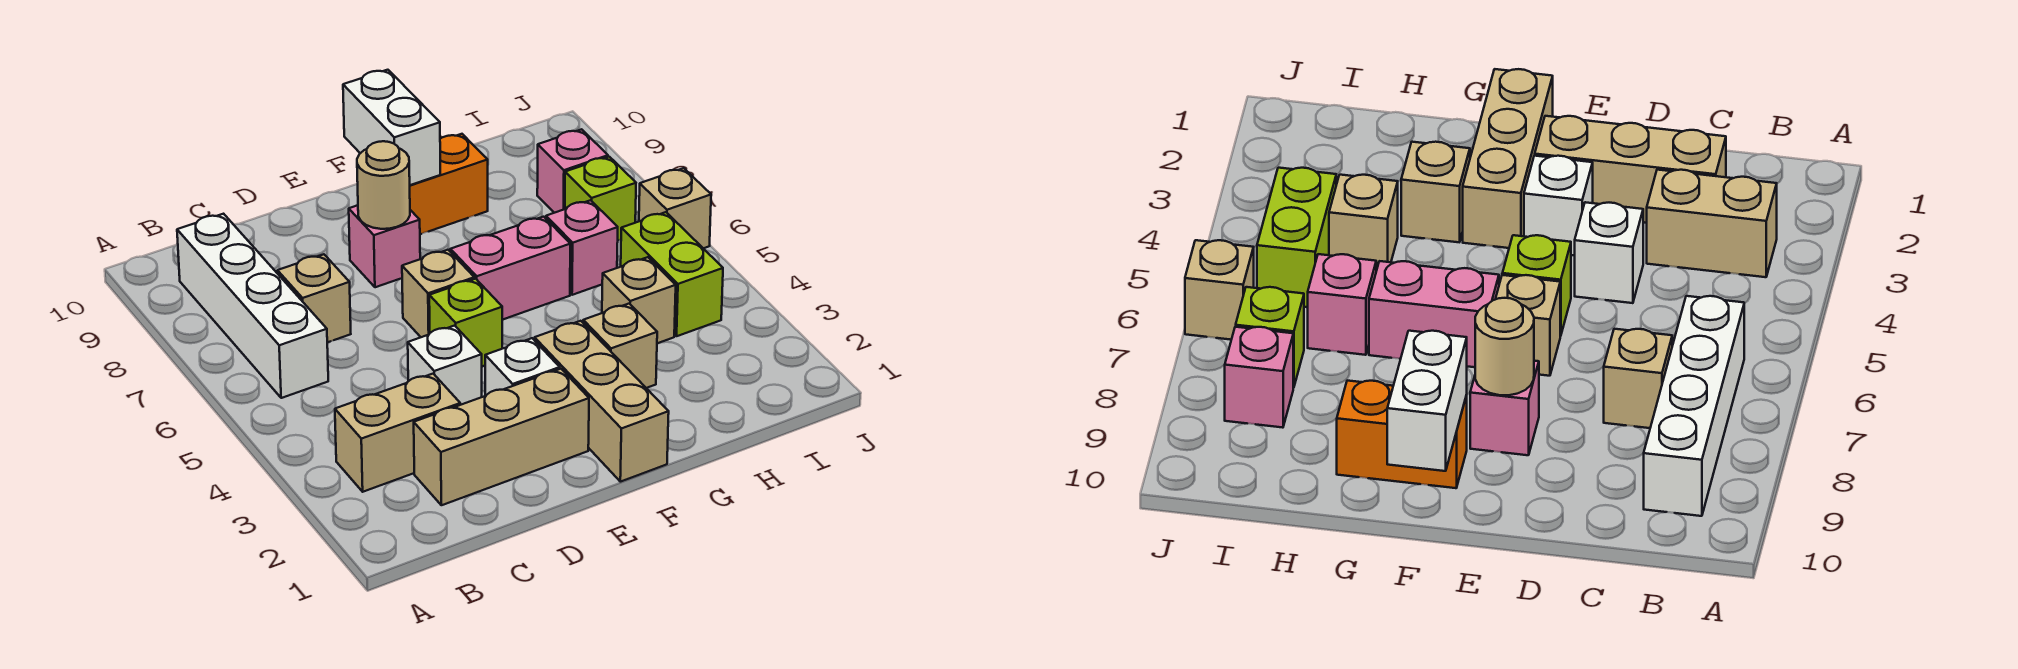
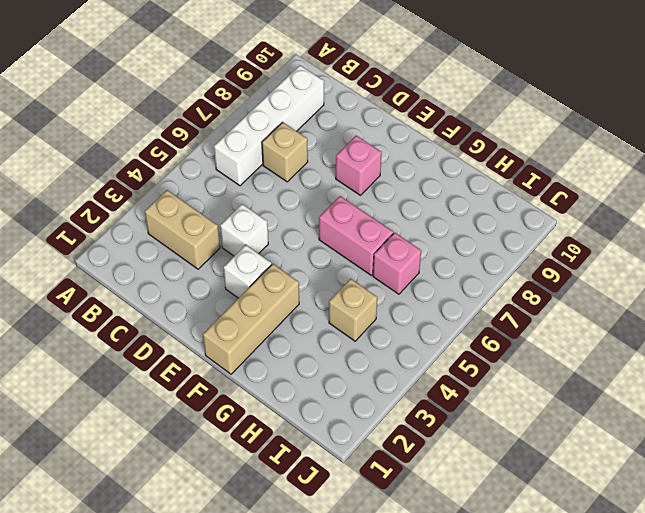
none -> tan 1x3 brick [414,369,589,505]
none -> lime 1x1 brick [429,279,502,366]
none -> tan 1x1 brick [402,250,474,337]

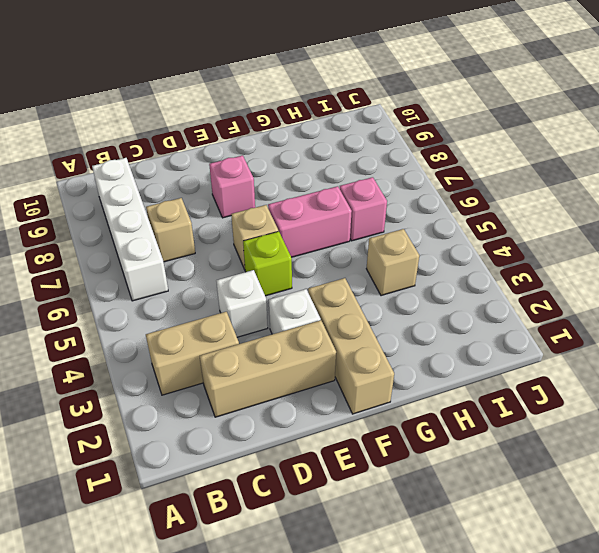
none -> orange 1x2 brick [410,134,488,234]
none -> tan 1x1 brick [583,304,657,388]
none -> lime 1x2 brick [621,212,723,336]

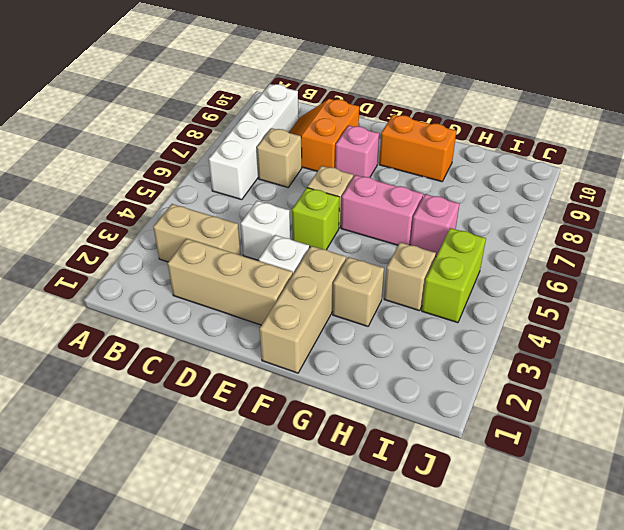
orange 2x2 slope [289,99,359,171] -> none
none -> lime 1x1 brick [565,157,636,240]
none -> pink 1x1 brick [537,129,608,213]
none -> tan 1x1 brick [639,168,711,248]

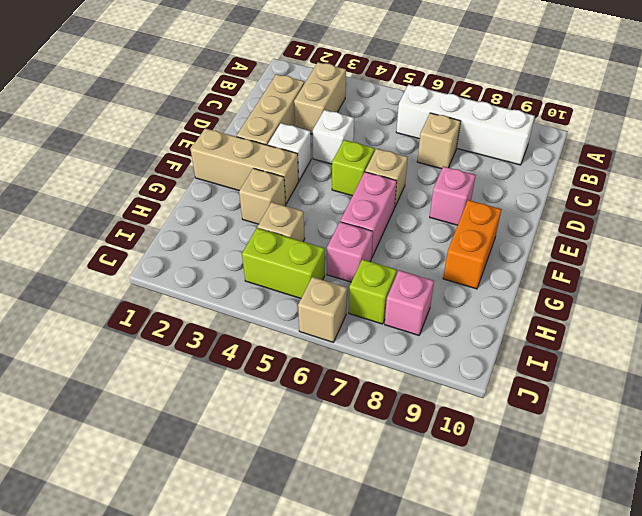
none -> tan 1x1 round brick [357,141,410,229]
none -> white 1x2 brick [343,70,440,185]

